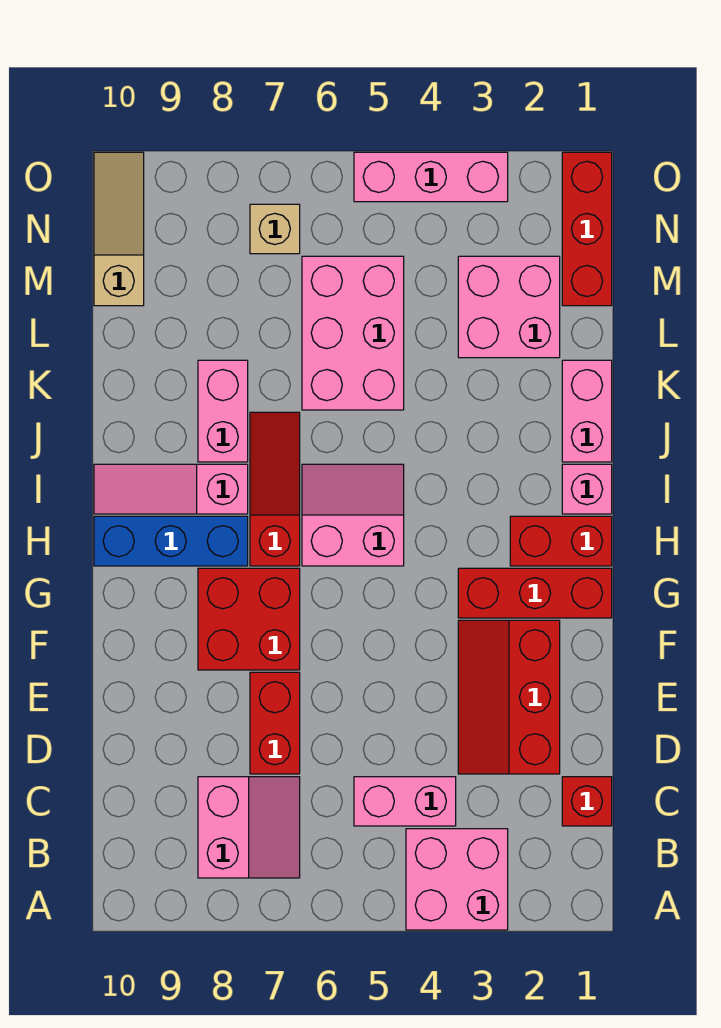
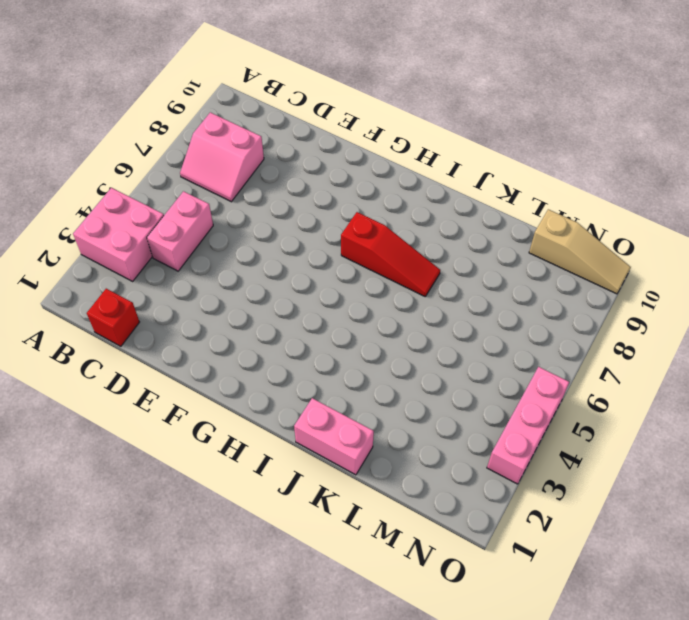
none -> red 2x3 slope [458,620,560,774]
none -> red 1x2 brick [250,672,300,774]
none -> red 2x2 brick [198,568,300,670]

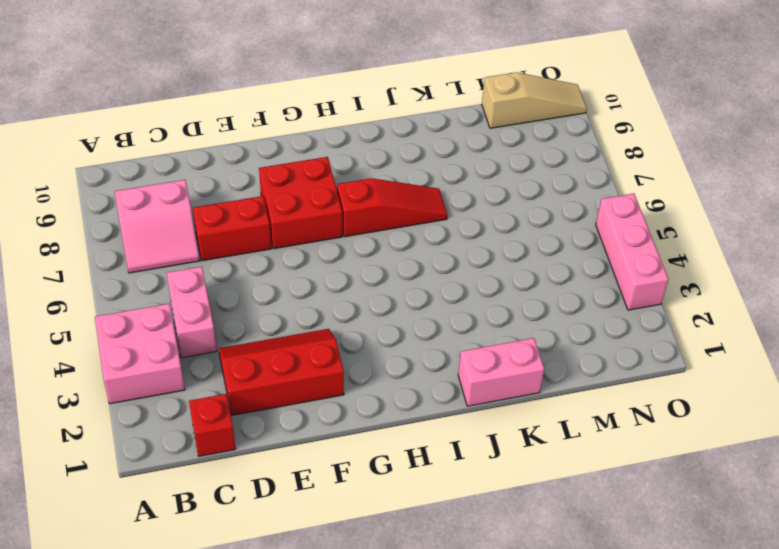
none -> red 1x3 brick [458,568,612,618]
none -> red 1x2 brick [510,516,612,566]
none -> pink 2x2 slope [302,464,404,566]

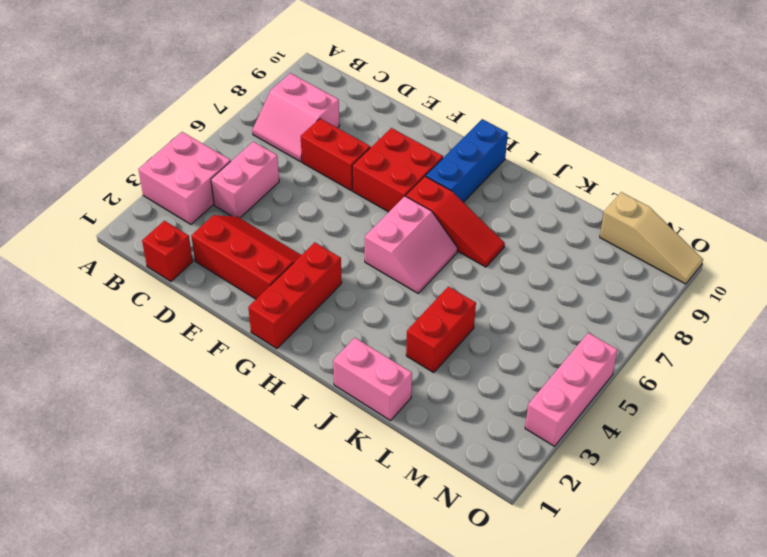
red 1x2 brick [406,287,476,373] -> red 1x2 brick moved to [510,516,612,566]
none -> pink 1x1 brick [562,464,612,514]
none -> pink 1x3 slope [94,464,248,514]
none -> pink 1x2 brick [198,360,248,462]

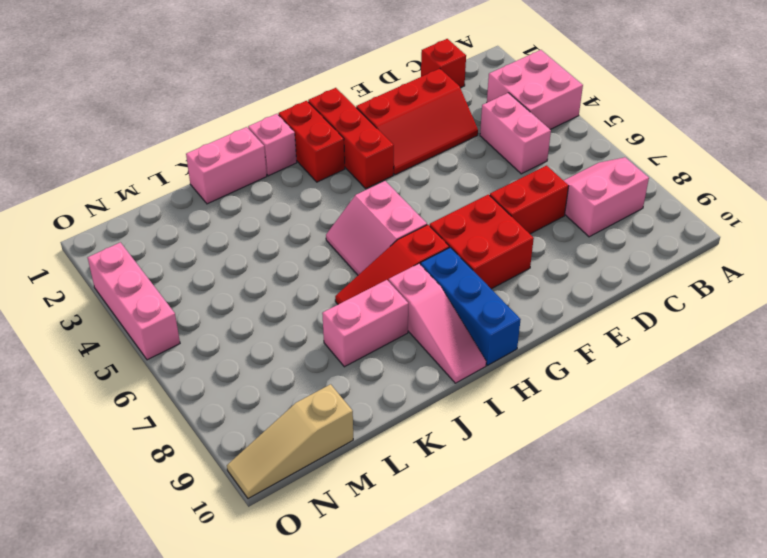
none -> pink 2x3 brick [302,256,404,410]
none -> pink 2x2 brick [458,256,560,358]
none -> red 1x3 brick [562,152,612,306]

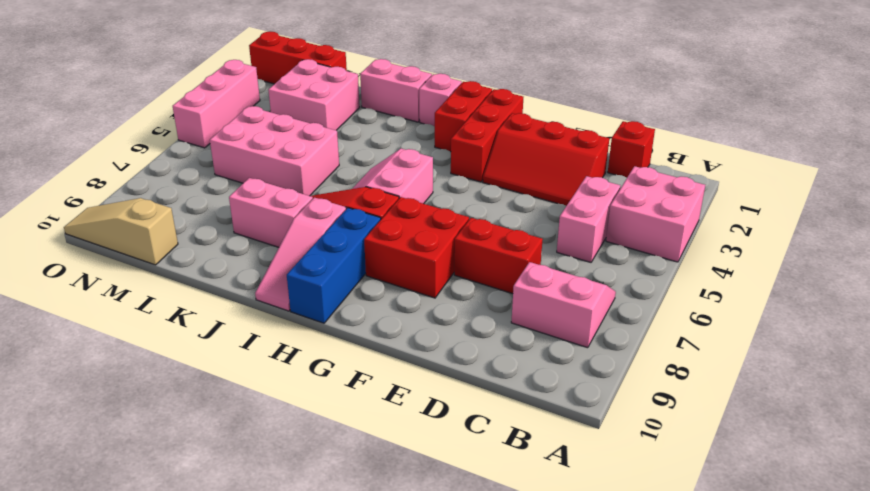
none -> tan 1x1 brick [250,204,300,254]

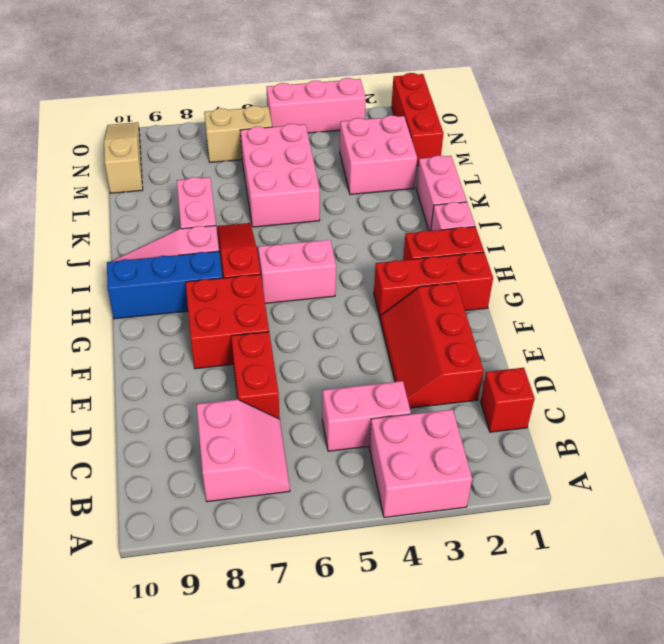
tan 1x2 brick [204,106,272,162] -> tan 1x1 brick [250,204,300,254]

